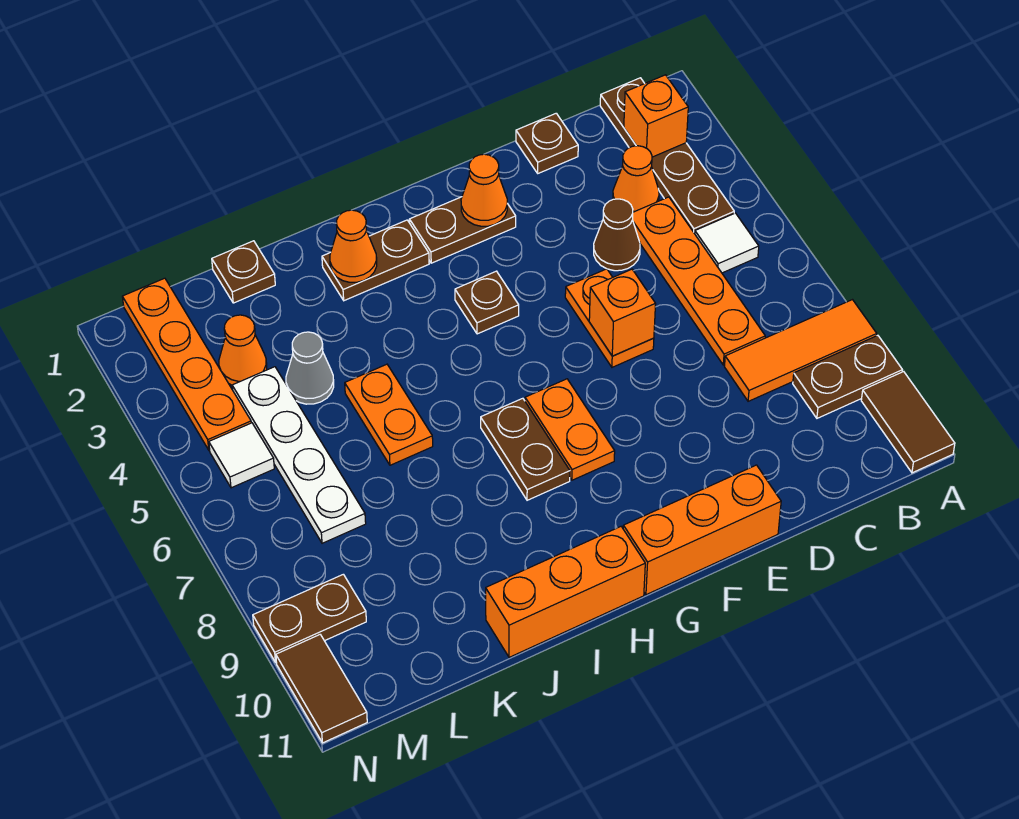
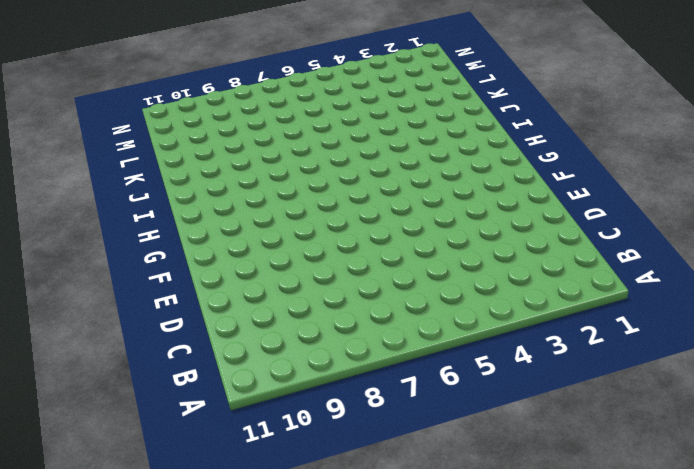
none -> orange 1x3 tile [725,300,877,401]
none -> brown 1x2 plate [793,335,902,418]
none -> brown 1x2 tile [861,372,955,473]
none -> brown 1x4 plate [600,78,734,234]

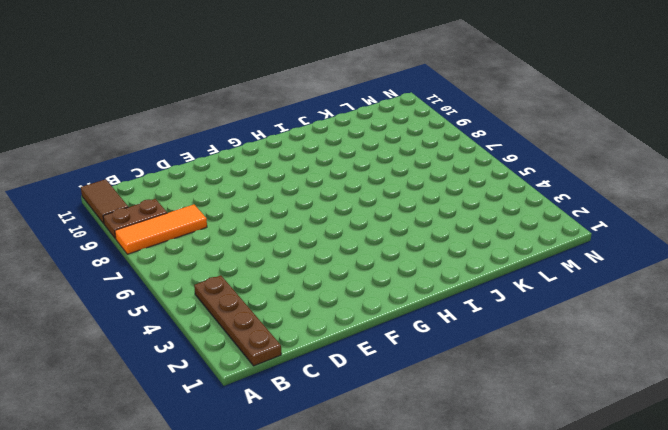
none -> white 1x1 tile [695,213,759,273]
none -> orange 1x1 cone [613,146,659,212]
none -> orange 1x4 plate [633,197,765,365]
none -> brown 1x1 plate [516,113,578,173]

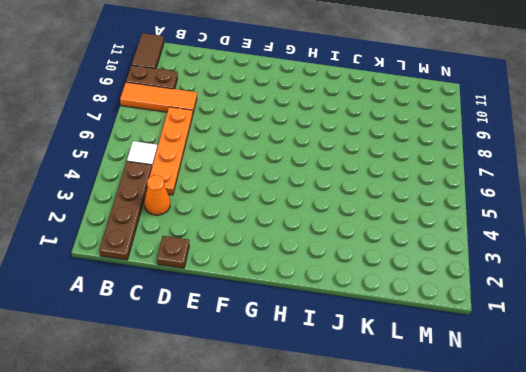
none -> brown 1x1 cone [594,199,640,271]
none -> orange 1x2 plate [565,269,654,367]
none -> orange 1x3 brick [623,465,781,595]
none -> brown 1x2 plate [409,197,516,263]

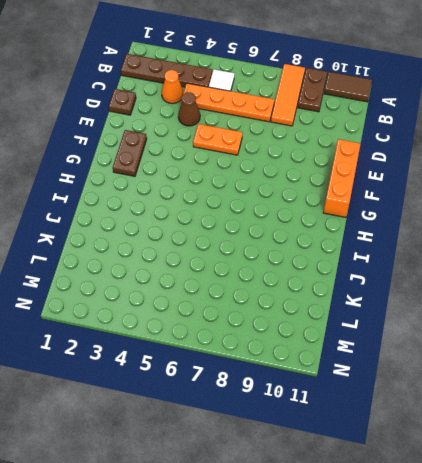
none -> brown 1x1 plate [455,271,519,334]
none -> orange 1x2 plate [525,379,615,480]
none -> brown 1x2 plate [322,220,429,301]
none -> brown 1x2 plate [481,398,570,500]

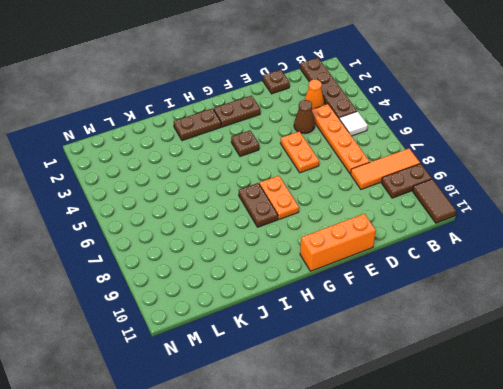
none -> orange 1x3 brick [486,527,645,657]
none -> orange 1x2 plate [345,364,433,465]
none -> brown 1x1 plate [212,241,275,303]
none -> grey 1x1 cone [286,332,334,404]

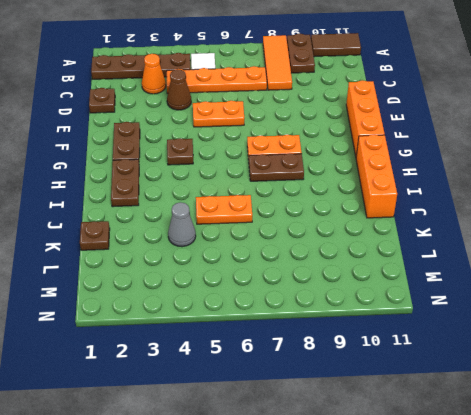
none -> orange 1x1 cone [219,315,267,385]
none -> white 1x4 plate [232,367,366,543]
none -> orange 1x4 plate [122,278,251,450]
none -> white 1x1 tile [209,423,274,488]

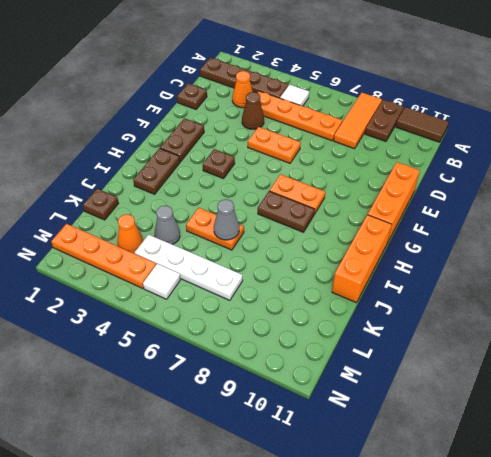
grey 1x1 cone [214,199,239,240] -> none
none -> brown 1x2 plate [253,574,366,662]
none -> brown 1x2 tile [276,635,367,743]
none -> orange 1x1 brick [624,75,688,157]
none -> orange 1x1 brick [589,269,656,356]

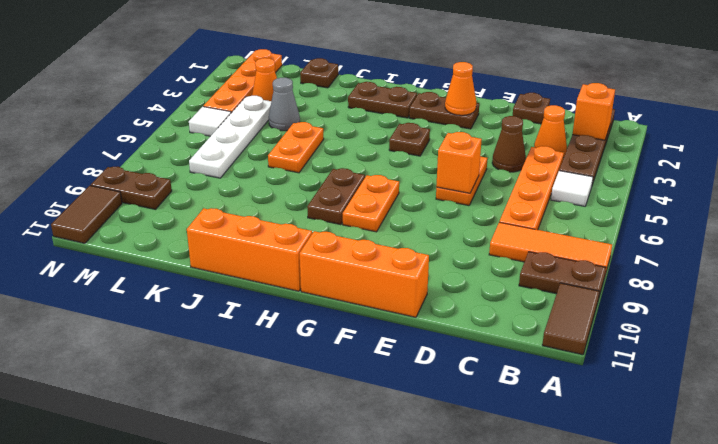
none -> orange 1x1 cone [330,210,377,282]

